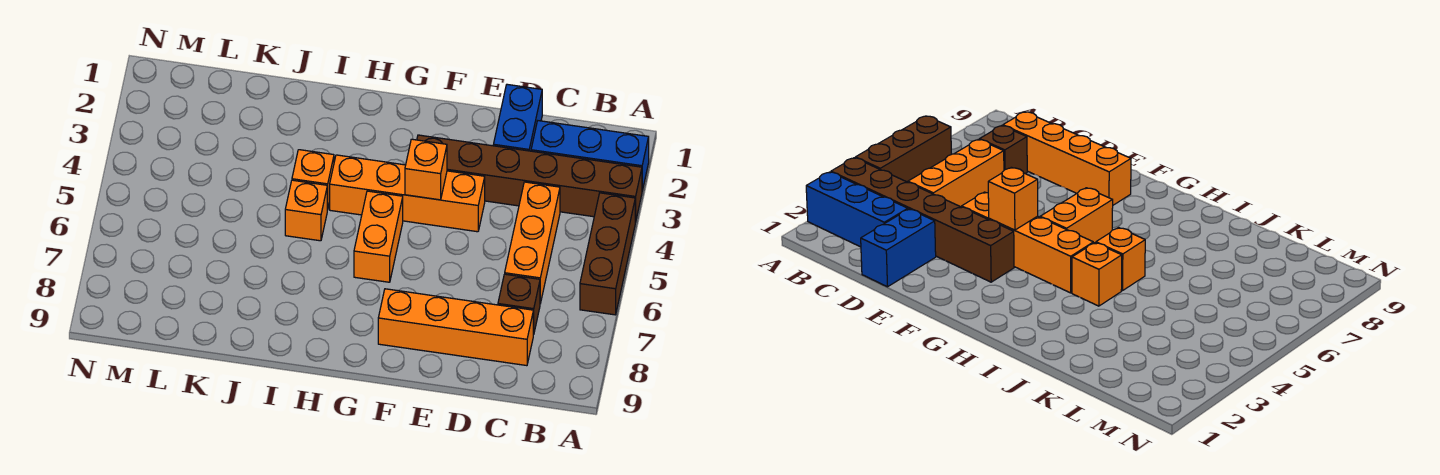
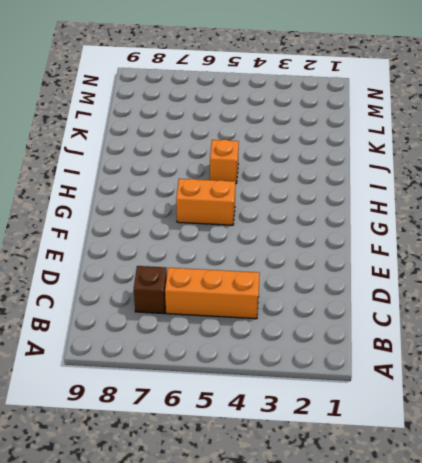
none -> blue 1x3 brick [531,121,649,191]
none -> brown 1x6 brick [417,135,642,222]
none -> brown 1x3 brick [580,193,635,315]

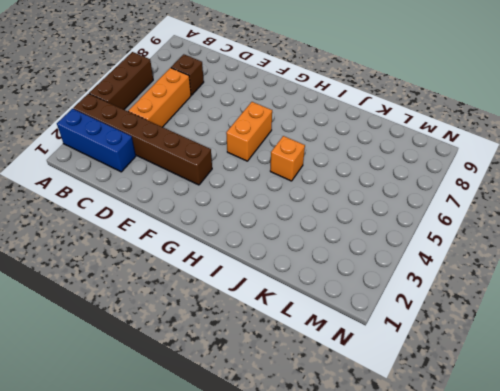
none -> orange 1x4 brick [378,289,534,366]
none -> blue 1x2 brick [493,84,542,151]
none -> orange 1x4 brick [330,155,485,232]

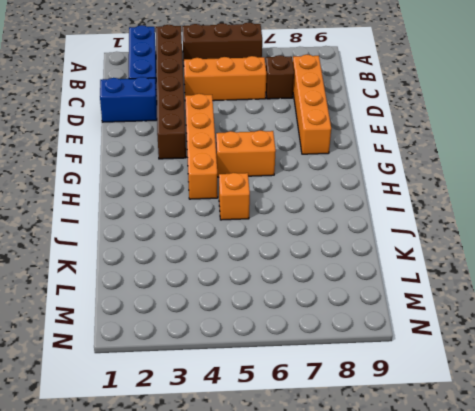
none -> orange 1x1 brick [292,150,334,210]
none -> orange 1x1 brick [405,139,447,200]

